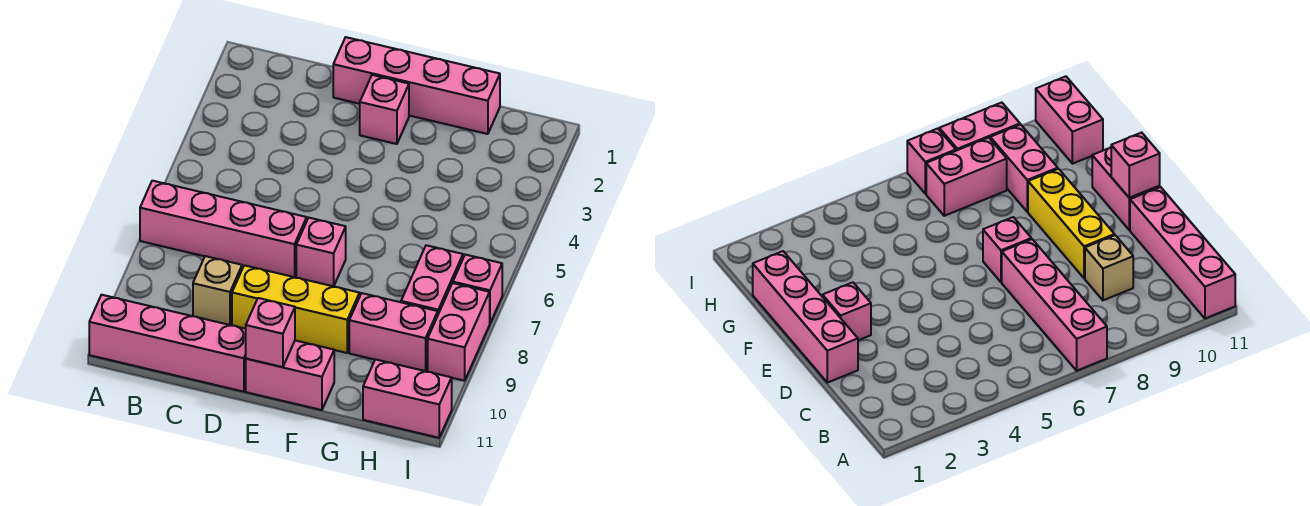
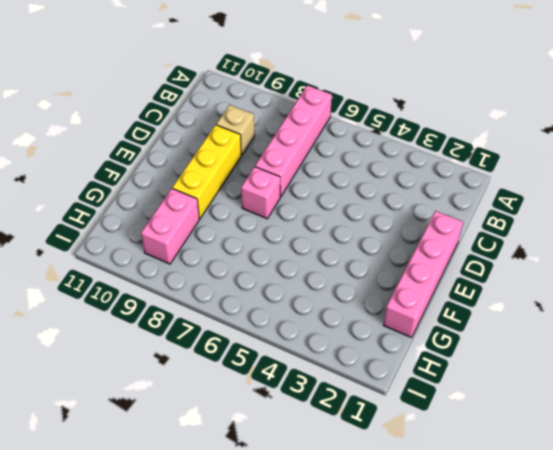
none -> pink 1x4 brick [89,295,246,392]
none -> pink 1x1 brick [360,75,409,144]
none -> pink 1x2 brick [246,340,334,410]

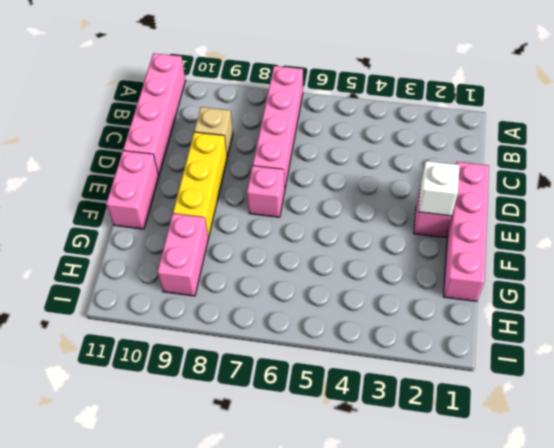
white 1x1 brick [418,161,460,216] -> none
none -> pink 1x2 brick [401,245,463,314]
none -> pink 1x2 brick [363,359,452,438]
none -> pink 1x1 brick [453,255,502,323]

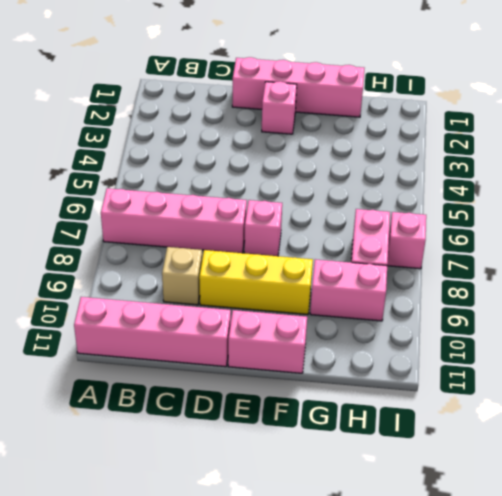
none -> pink 1x2 brick [363,359,452,438]
none -> pink 1x2 brick [428,283,490,381]
none -> pink 1x1 brick [246,298,295,367]

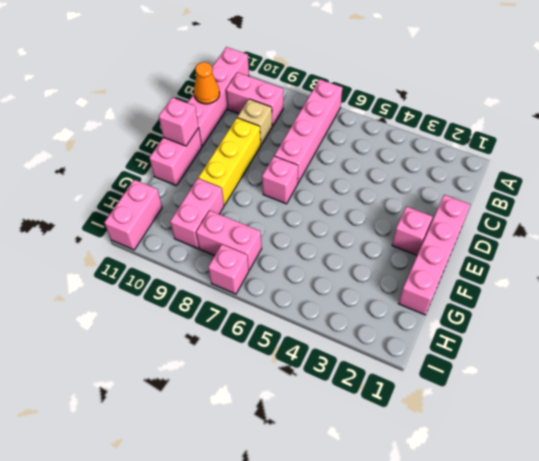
pink 1x2 brick [226,72,283,126] -> pink 1x2 brick moved to [428,283,490,381]
orange 1x1 cone [194,62,220,104] -> none

